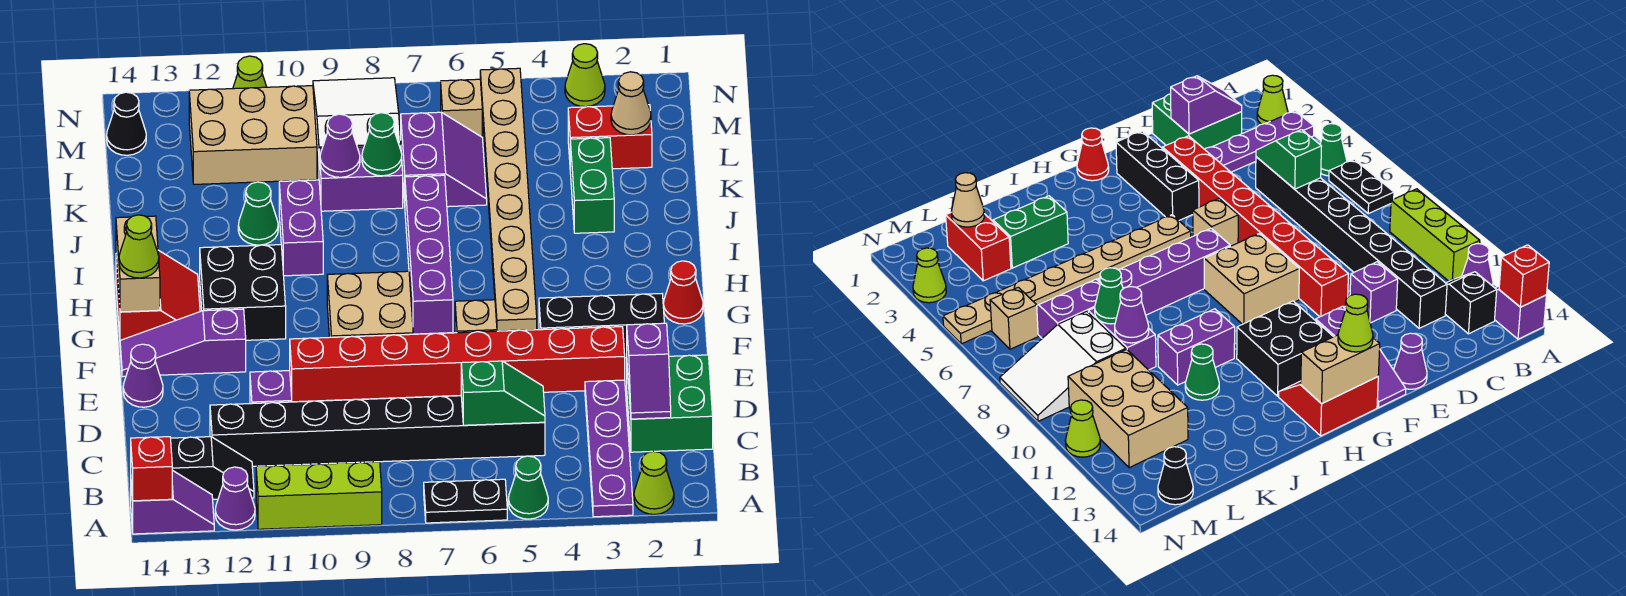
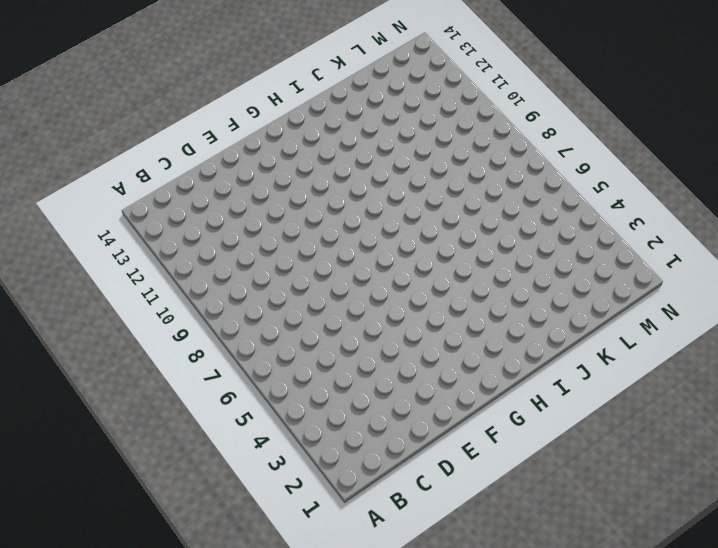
none -> lime 1x1 cone [634,451,674,514]
none -> purple 1x4 plate [585,380,633,517]
none -> green 1x1 cone [508,456,548,519]
none -> black 1x2 plate [424,479,507,523]

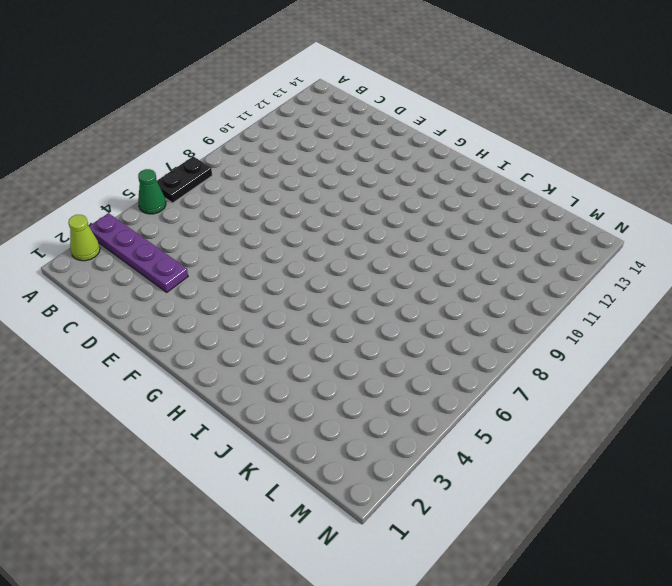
none -> lime 1x3 brick [256,462,382,529]
none -> purple 1x1 cone [215,467,255,530]
none -> purple 1x2 slope [131,470,214,534]
none -> black 1x2 slope [171,437,254,499]

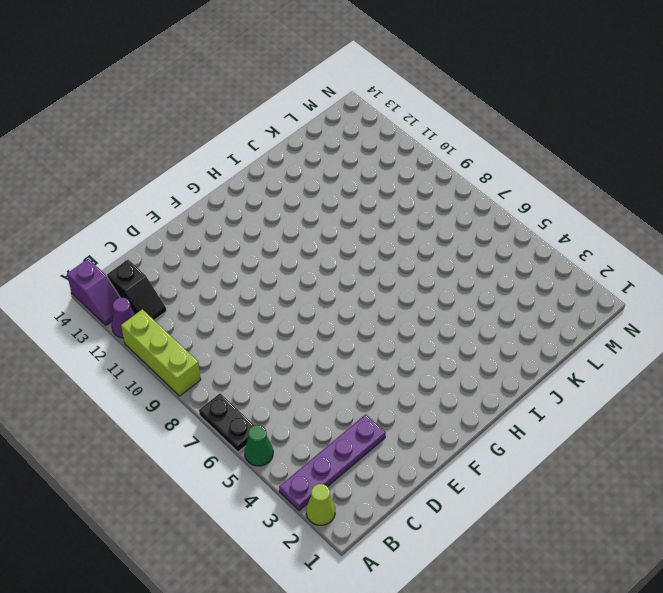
none -> green 2x2 brick [627,355,713,452]
none -> black 1x8 brick [210,396,545,466]
none -> purple 1x1 brick [250,371,292,404]
none -> red 1x8 brick [290,327,625,402]

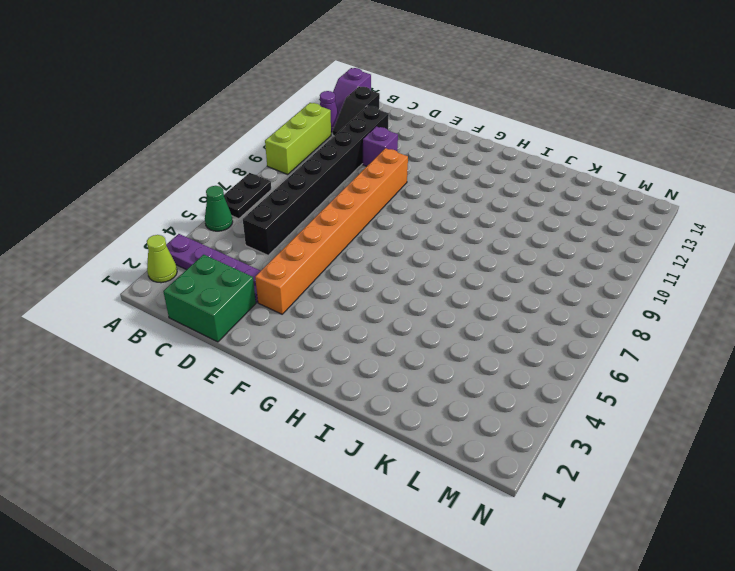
orange 1x8 brick [255,148,408,314] -> red 1x8 brick [290,327,625,402]
none -> purple 1x1 cone [123,344,163,407]
none -> black 1x3 brick [539,294,664,358]
none -> tan 1x1 brick [455,300,497,333]
none -> tan 2x2 brick [327,271,413,337]

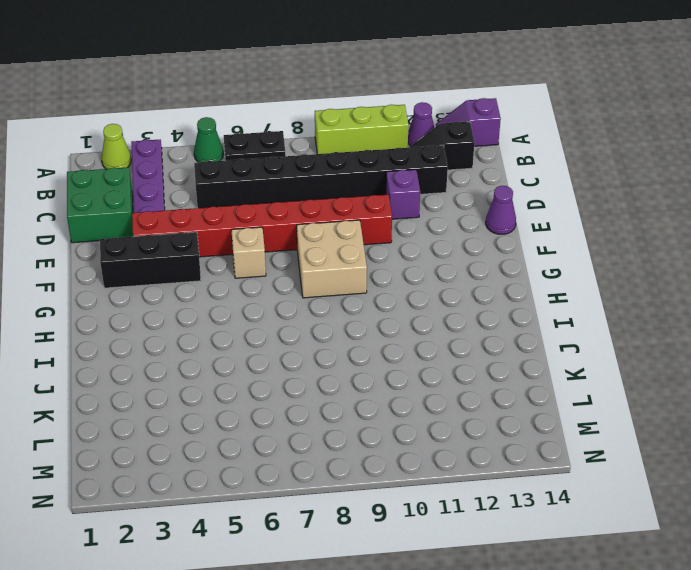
none -> purple 1x3 slope [120,309,246,377]
none -> red 1x1 cone [663,261,703,324]
none -> tan 1x8 plate [480,68,537,331]
none -> purple 1x4 brick [405,175,453,334]

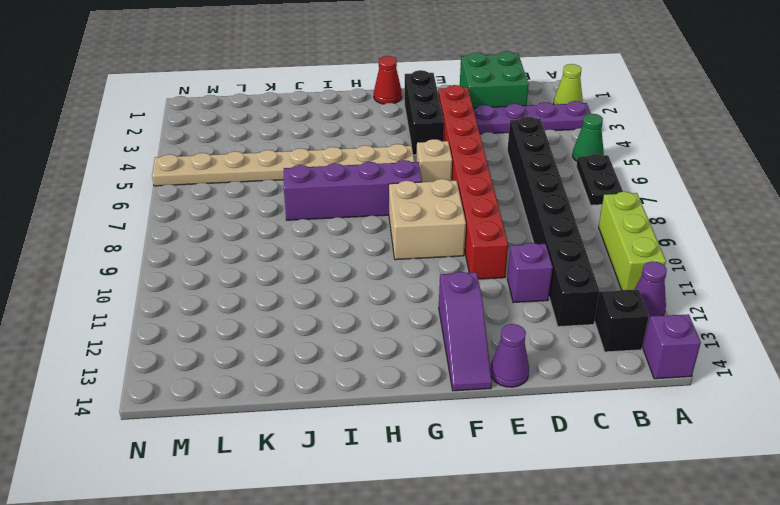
none -> black 2x2 brick [200,245,286,340]
none -> red 2x2 slope [116,250,200,340]
none -> purple 1x2 brick [279,180,323,276]
none -> green 1x2 brick [570,138,614,233]

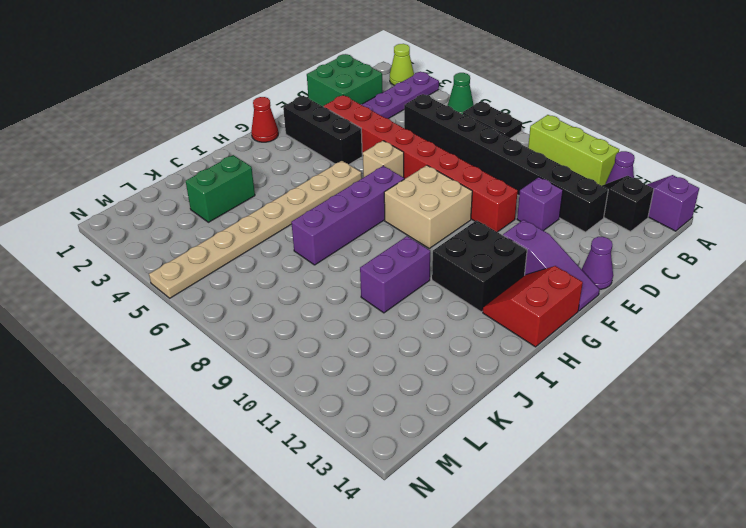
none -> green 1x1 cone [238,182,278,245]
none -> purple 2x2 slope [401,112,487,207]
none -> purple 1x2 brick [319,145,403,211]
none -> red 1x2 brick [568,105,652,169]

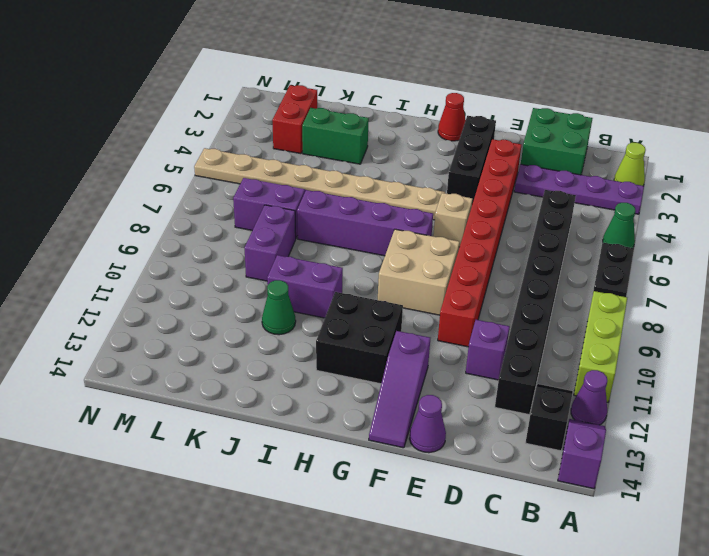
none -> red 2x2 slope [116,250,200,340]
none -> white 2x3 slope [313,78,401,172]
none -> tan 2x3 brick [189,86,317,184]
none -> tan 1x1 brick [441,79,482,137]

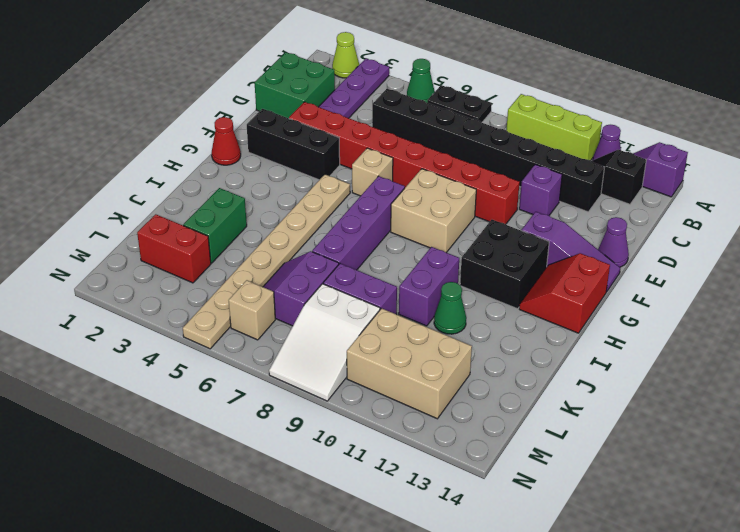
none -> black 1x1 cone [107,92,146,155]
none -> lime 1x1 cone [565,44,605,107]
none -> lime 1x1 cone [233,56,266,89]
none -> red 1x1 brick [131,437,172,501]

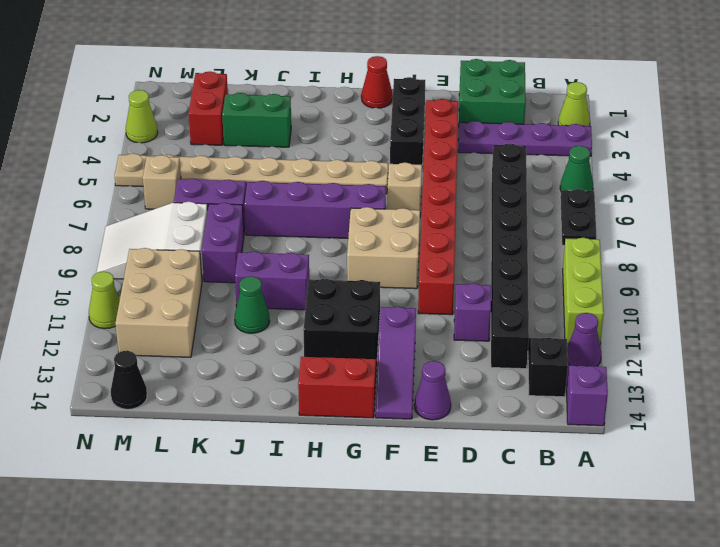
none -> red 1x1 brick [131,437,172,501]
none -> purple 1x2 slope [627,323,671,419]
none -> green 1x2 slope [461,361,545,425]
none -> tan 1x2 brick [116,216,160,312]

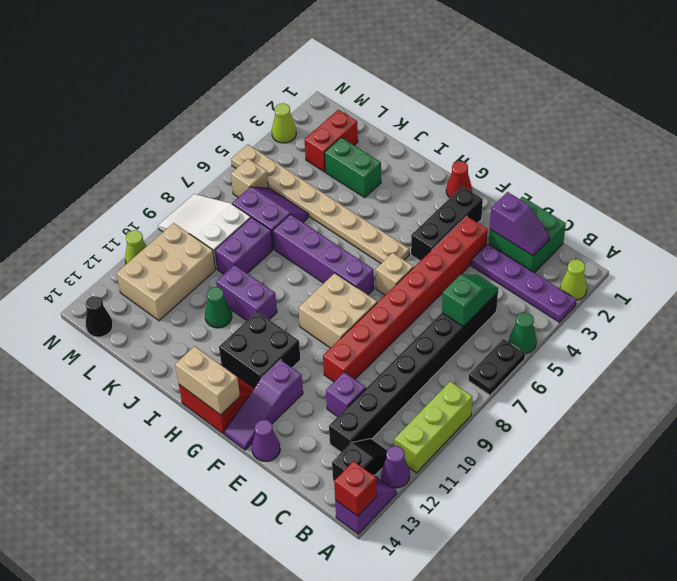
none -> green 1x1 cone [362,113,402,176]
none -> purple 1x1 cone [320,114,360,177]
none -> tan 1x1 cone [611,72,651,135]
none -> lime 1x1 cone [119,215,159,278]

